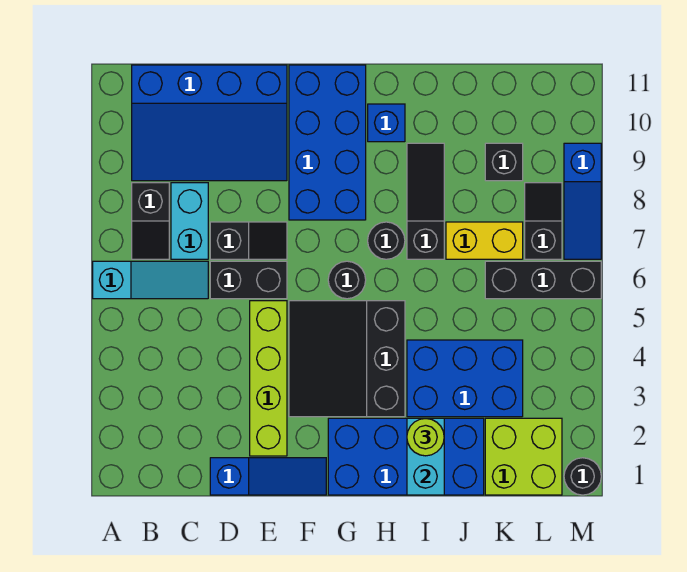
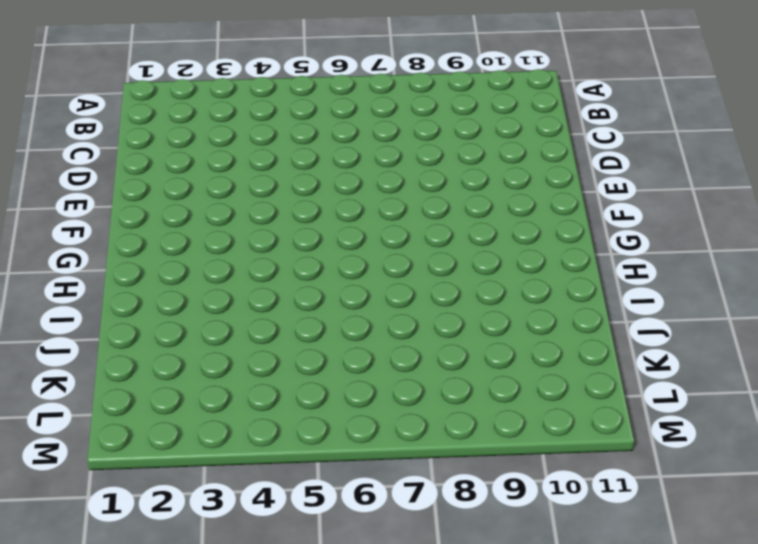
none -> cyan 1x3 slope [93,261,208,299]
none -> black 1x2 slope [132,183,169,259]
none -> blue 3x4 slope [132,65,287,181]

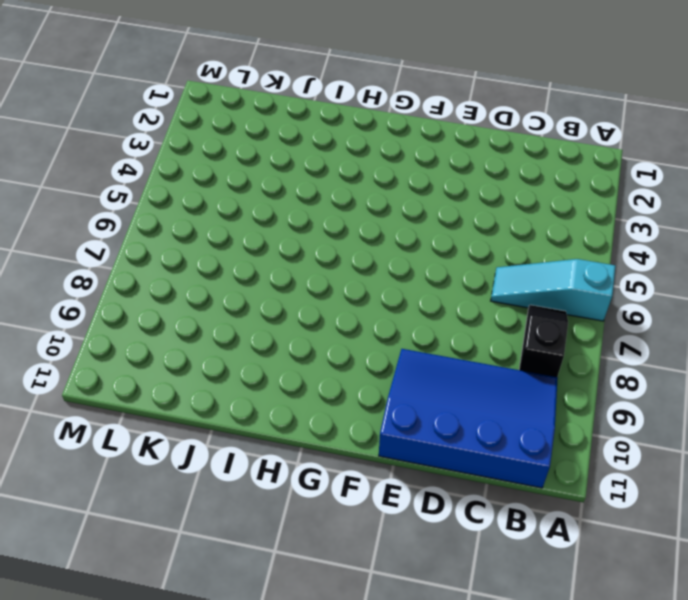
none -> cyan 1x2 brick [171,183,208,259]
none -> blue 1x3 slope [210,458,326,495]
none -> black 1x2 brick [210,261,287,299]

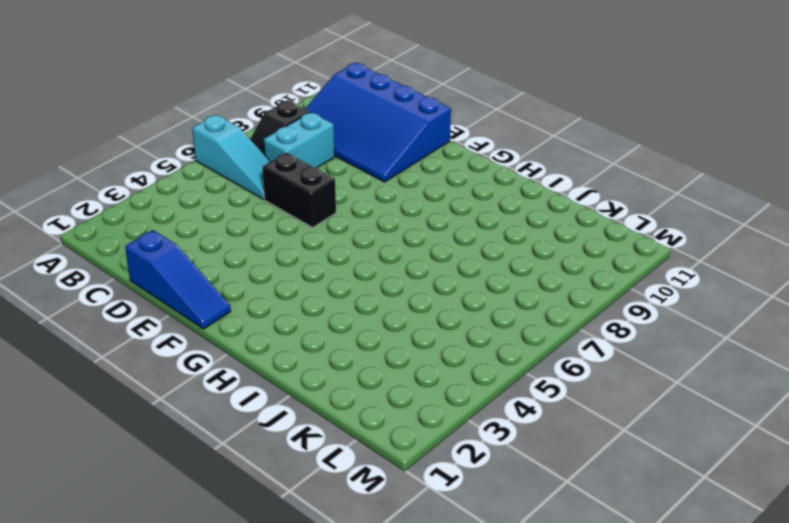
none -> black 1x2 slope [210,222,287,259]
none -> lime 1x4 brick [250,301,287,456]
none -> black 3x3 slope [289,301,405,417]

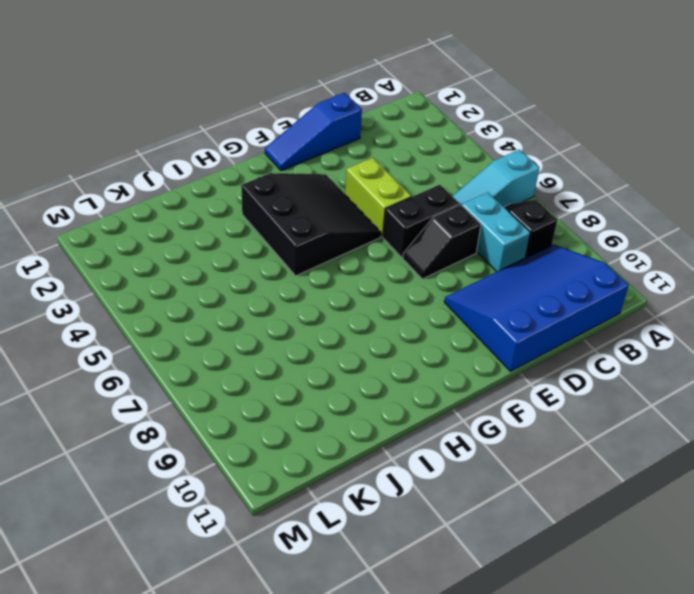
lime 1x2 brick [345,158,411,237] -> lime 1x4 brick [250,301,287,456]
none -> blue 2x4 brick [289,65,366,220]
none -> blue 2x4 brick [328,418,484,495]
none -> black 1x1 round brick [328,261,366,299]

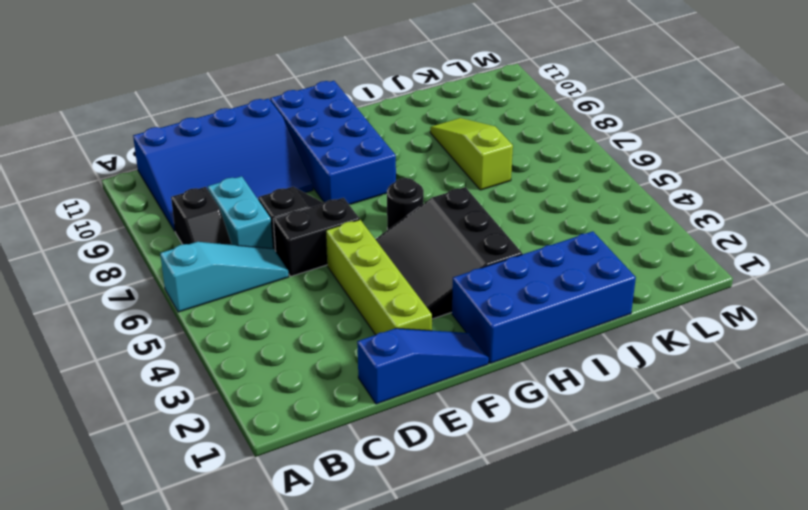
lime 1x3 slope [430,118,513,190] -> yellow 1x2 brick [446,222,523,259]
none -> black 1x1 round brick [368,222,405,259]
none -> blue 1x1 brick [368,104,405,142]
none -> blue 2x3 brick [407,340,523,417]

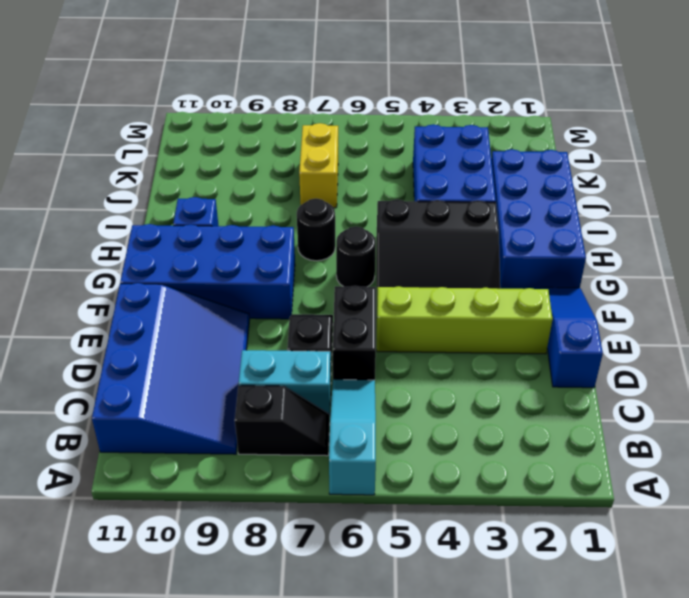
none -> black 1x3 slope [407,143,444,259]
none -> lime 2x2 brick [485,418,562,495]
none -> black 1x3 brick [485,261,601,299]

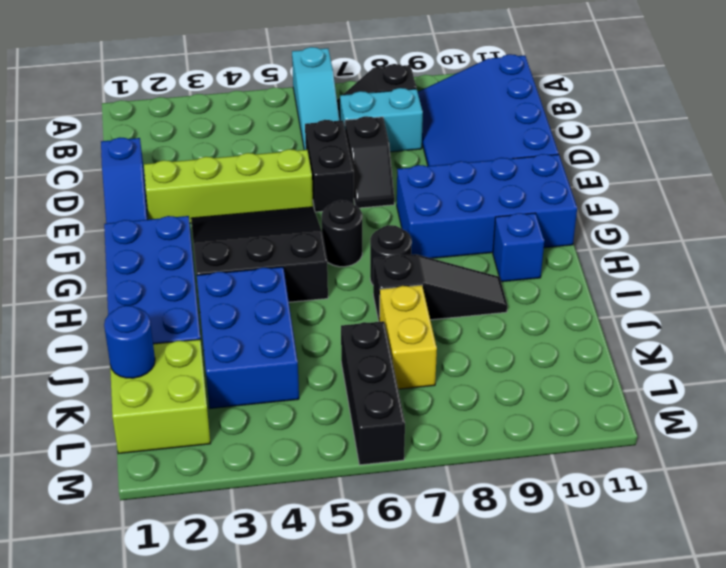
blue 1x1 round brick [104,305,155,378] -> none
none -> black 1x1 brick [485,143,523,181]
none -> black 1x2 slope [525,183,562,259]
none -> black 1x1 round brick [564,458,601,495]

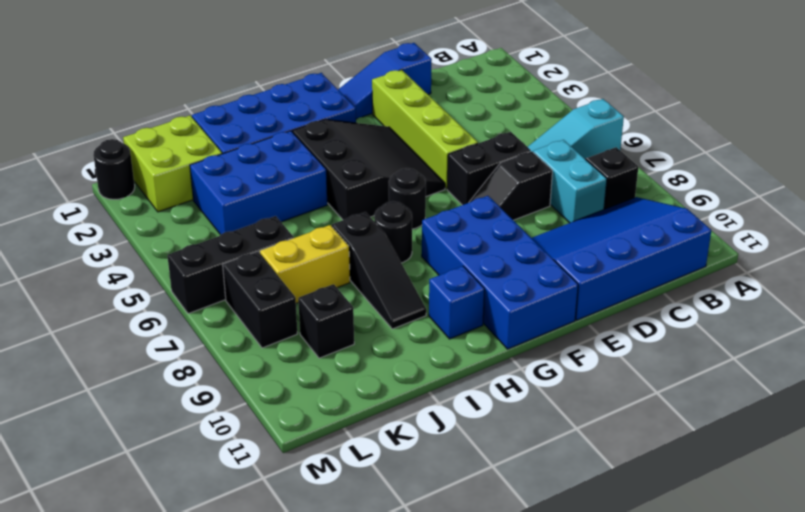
black 1x2 brick [223,251,297,348] -> black 1x2 slope [525,183,562,259]
none -> blue 1x3 slope [564,143,601,259]
none -> cyan 1x2 brick [407,418,444,495]
none -> lime 1x1 round brick [407,418,444,456]

